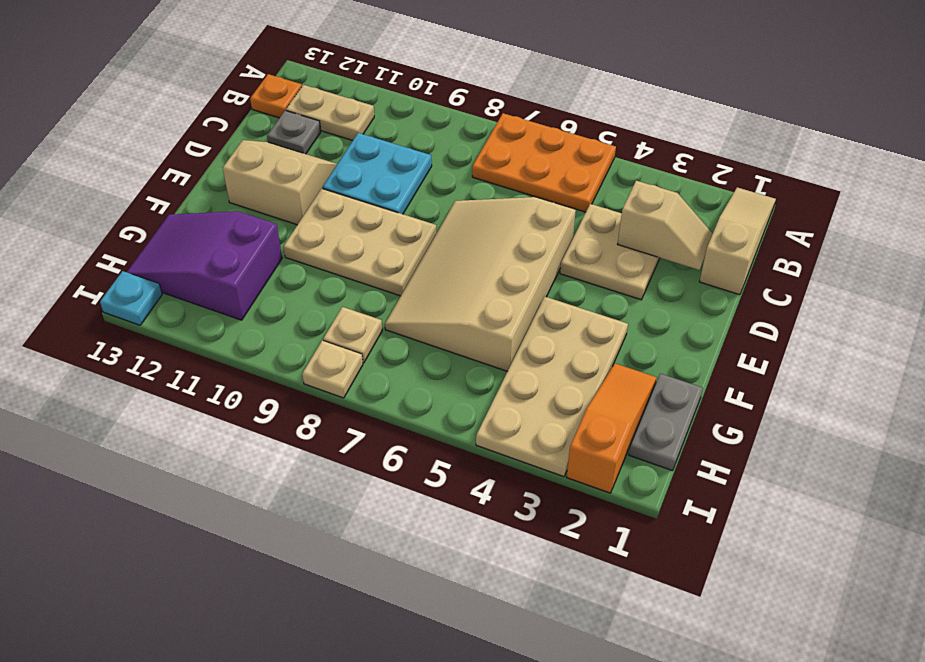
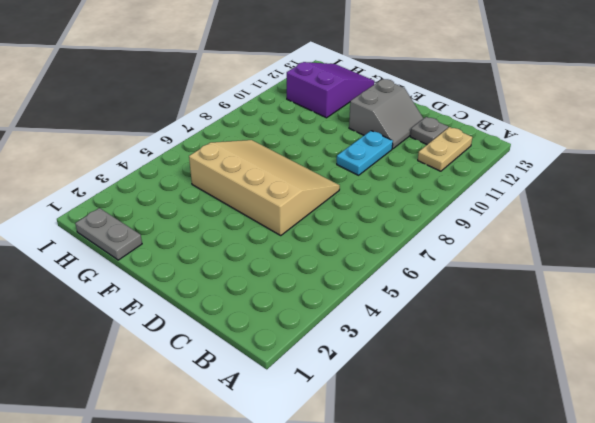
cyan 1x2 plate [337,131,393,175] -> cyan 2x2 plate [322,133,432,214]
grey 2x2 slope [349,79,424,149] -> tan 2x2 slope [223,140,337,225]
none -> tan 1x3 slope [700,187,776,295]
none -> orange 2x3 plate [472,113,616,212]
none -> orange 1x1 plate [250,74,302,118]

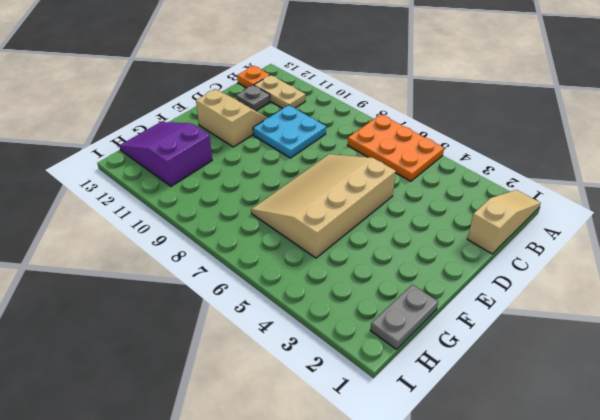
none -> tan 2x2 plate [560,204,660,300]
none -> tan 2x3 plate [284,189,437,296]
none -> tan 2x4 plate [476,297,628,477]

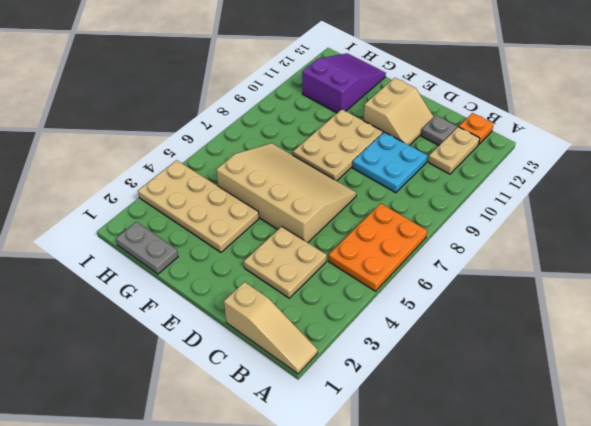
none -> orange 1x3 slope [567,363,657,493]
none -> tan 1x1 plate [323,307,382,363]
none -> tan 1x1 plate [302,340,363,398]

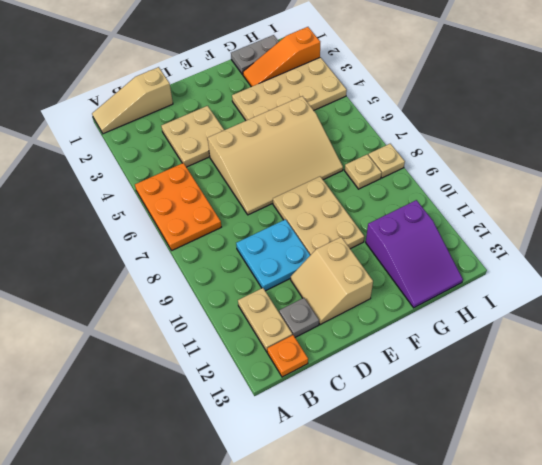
none -> cyan 1x1 plate [100,271,162,325]
none -> tan 1x2 slope [618,181,713,270]

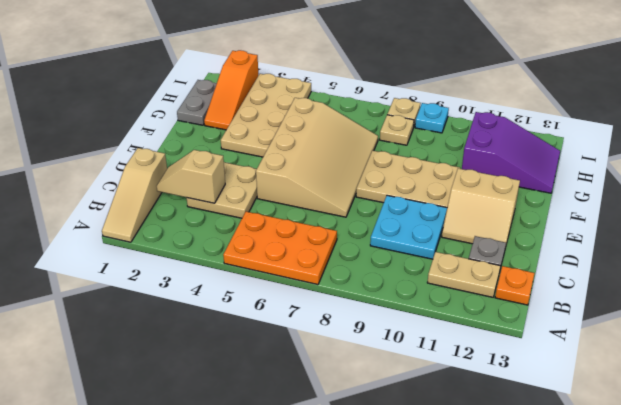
cyan 1x1 plate [415,103,449,133] -> cyan 1x1 plate moved to [100,271,162,325]

